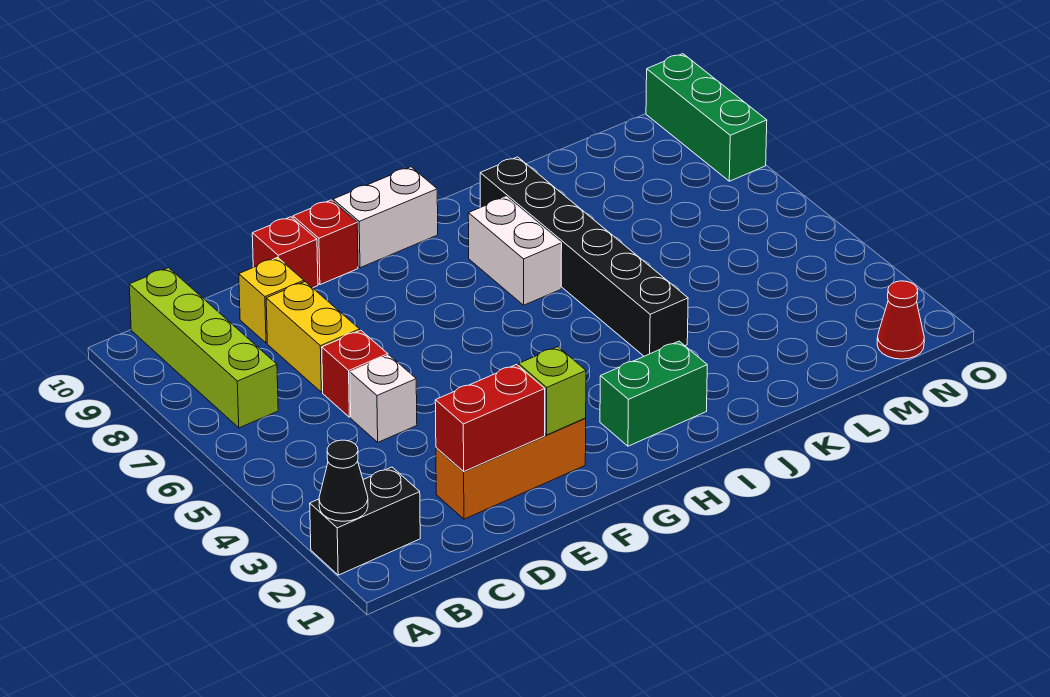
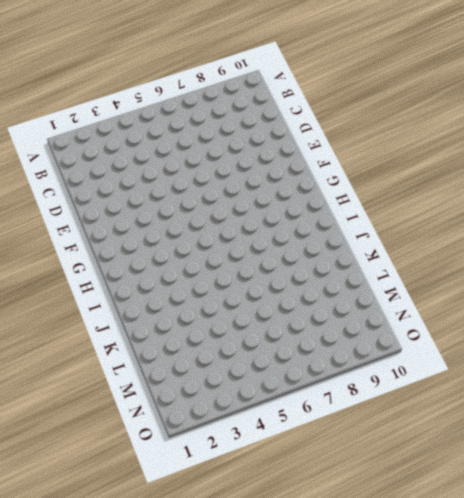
none -> black 1x2 brick [310,467,420,575]
none -> lime 1x4 brick [129,268,278,428]
none -> orange 1x3 brick [436,418,586,519]

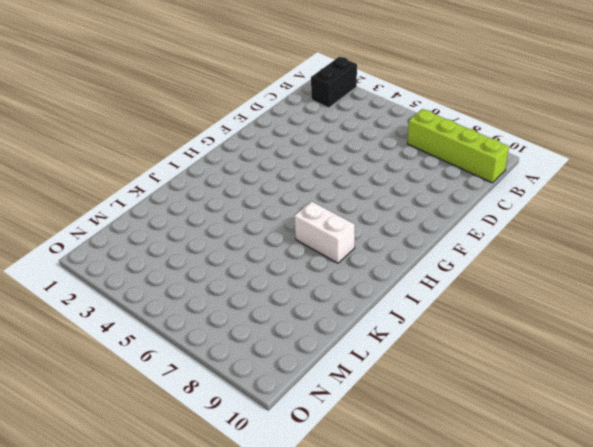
none -> orange 1x3 brick [436,418,586,519]
none -> white 1x1 brick [350,355,417,442]
none -> red 1x1 brick [322,330,388,417]

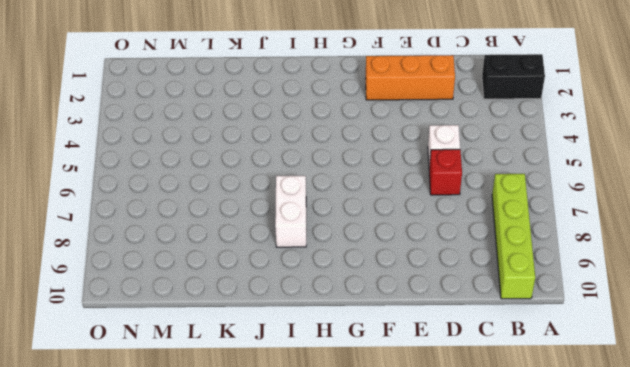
none -> yellow 1x2 brick [266,282,360,392]
none -> yellow 1x1 brick [239,258,304,343]
none -> red 1x1 brick [252,217,318,288]

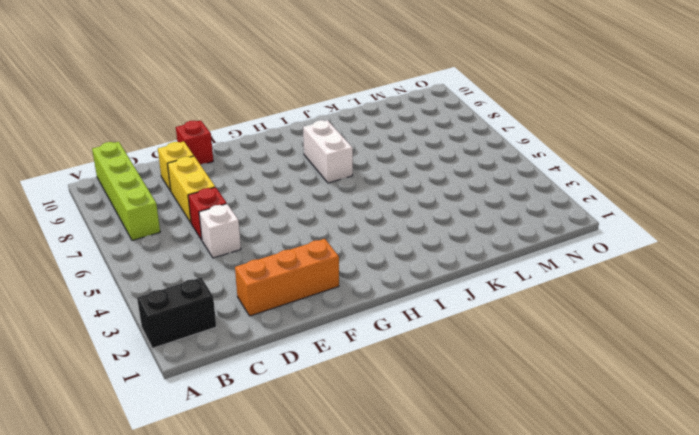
none -> red 1x1 brick [293,200,358,285]
none -> white 1x2 brick [333,167,438,268]
none -> green 1x2 brick [600,341,707,446]

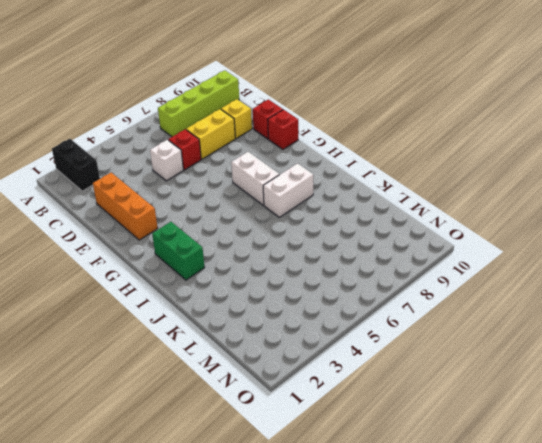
white 1x2 brick [231,152,279,205] -> white 1x2 brick moved to [333,167,438,268]
none -> black 1x6 brick [480,157,688,356]
none -> red 1x1 cone [877,281,924,359]
none -> green 1x3 brick [646,54,767,181]

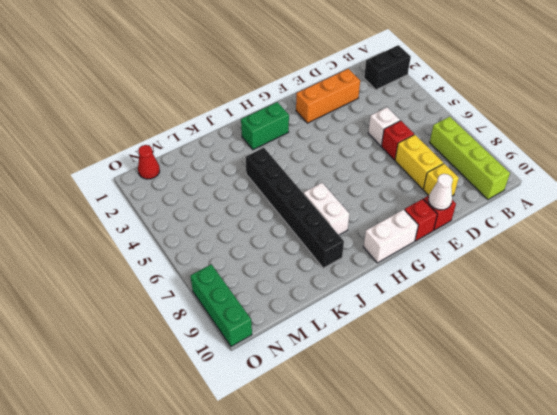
white 1x1 cone [428,174,453,210] -> none
none -> black 1x1 cone [319,440,368,521]
none -> red 1x2 brick [435,365,545,472]
none -> lime 1x1 brick [519,347,586,435]

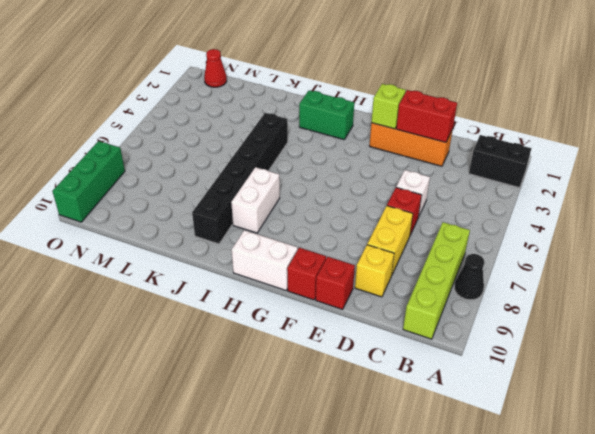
black 1x1 cone [454,254,484,300] -> black 1x1 cone moved to [319,440,368,521]

